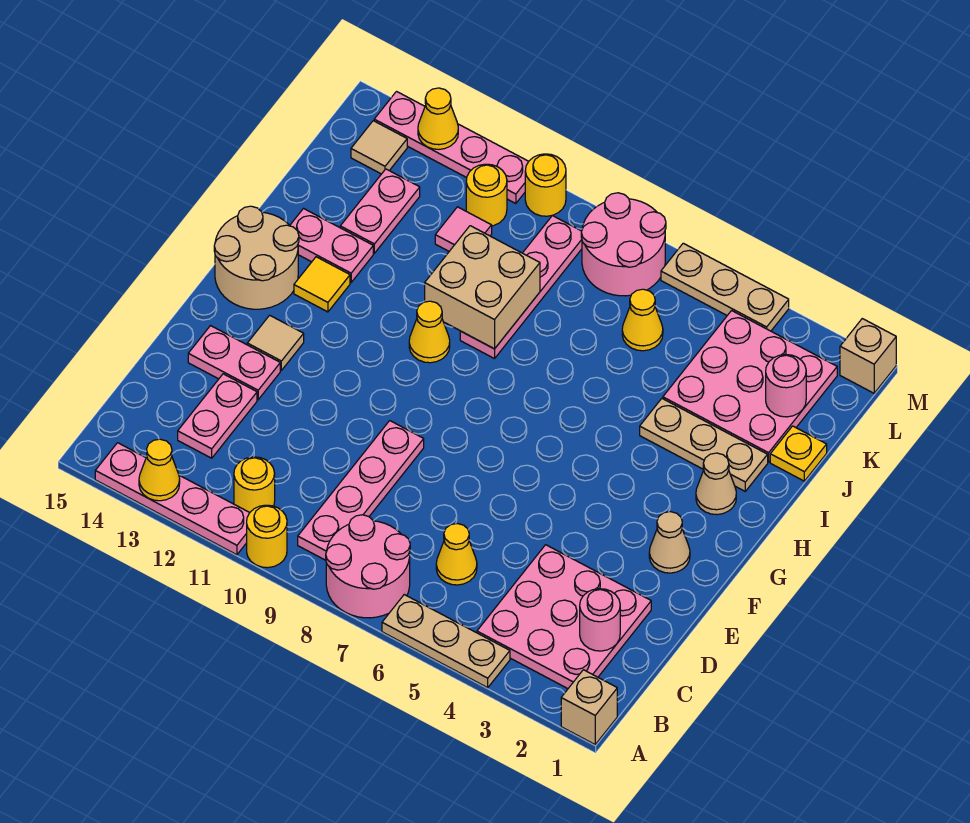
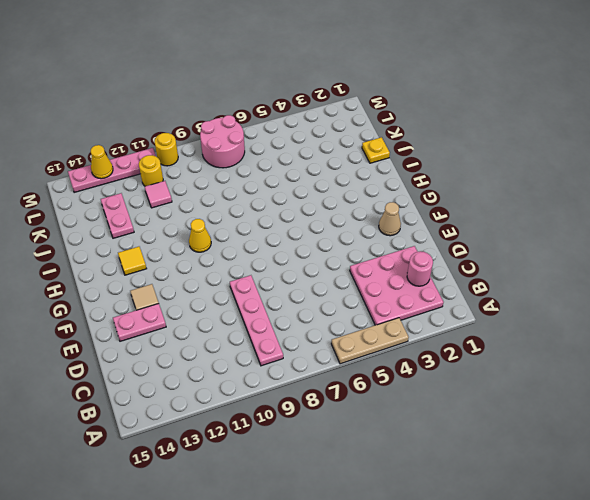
none -> tan 1x1 brick [561,670,617,744]
none -> pink 2x2 round brick [326,515,410,618]
none -> yellow 1x1 round brick [247,505,287,568]
none -> pink 1x4 plate [95,443,250,555]

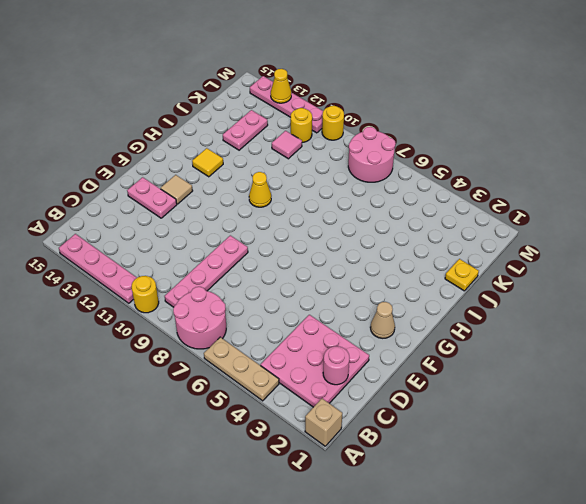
none -> yellow 1x1 round brick [234,457,275,512]
none -> yellow 1x1 cone [436,524,477,585]
none -> pink 1x2 plate [178,374,257,458]
none -> tan 2x2 round brick [214,206,299,309]

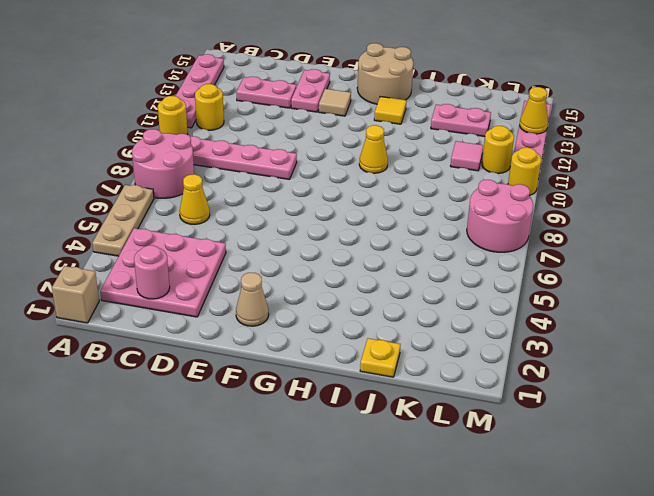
none -> tan 1x1 cone [696,453,736,515]
none -> tan 1x3 plate [640,399,768,491]
none -> pink 1x4 plate [460,216,582,359]
none -> pink 1x2 plate [290,209,373,282]

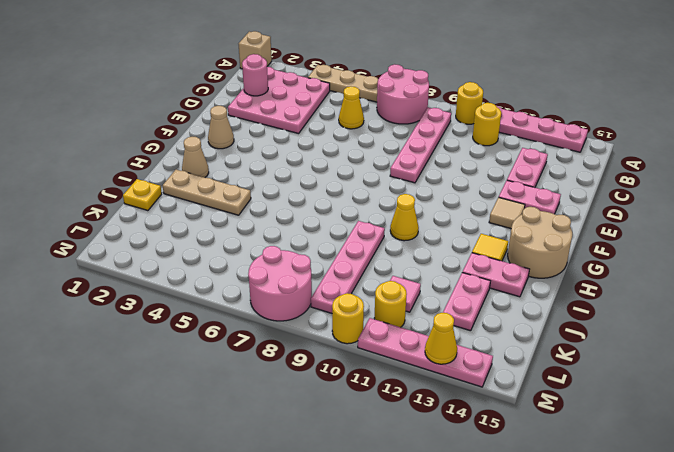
none -> pink 3x3 plate [663,311,837,462]
none -> yellow 1x1 cone [622,289,663,351]
none -> tan 1x1 tile [351,121,407,174]
none -> tan 1x1 brick [840,319,896,393]

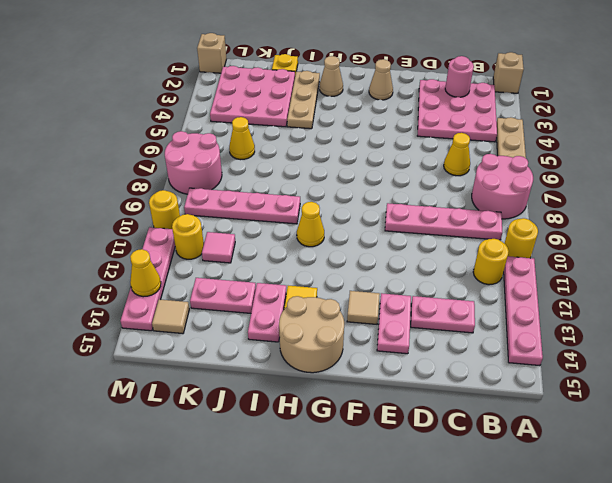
none -> tan 1x3 plate [661,243,789,331]
none -> yellow 1x1 cone [139,439,180,501]
none -> tan 2x2 brick [425,226,540,349]
none -> pink 1x1 round brick [766,354,806,417]

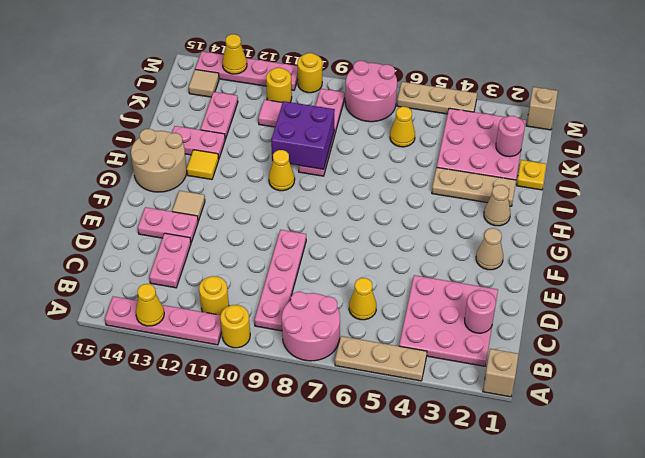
purple 2x2 brick [271,101,335,169] -> tan 2x2 brick [425,226,540,349]

